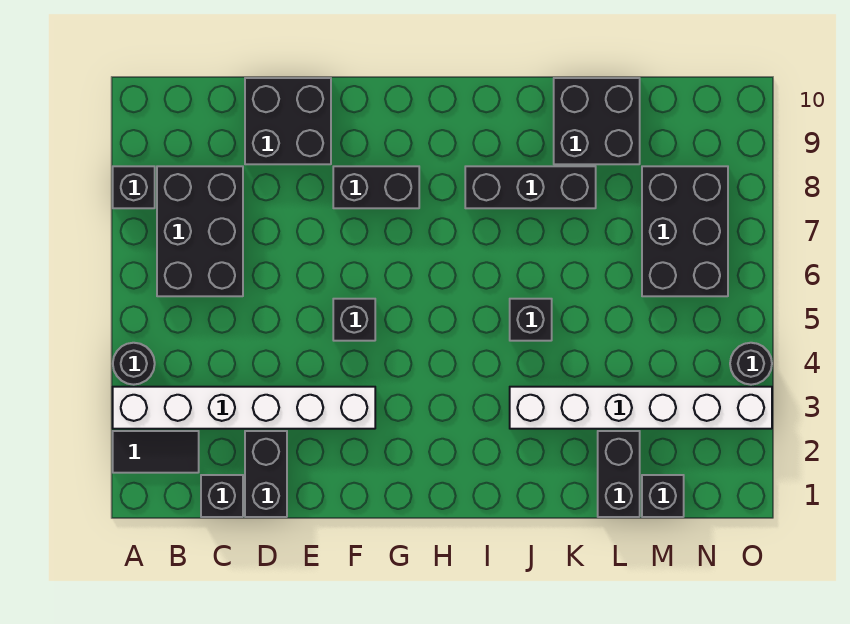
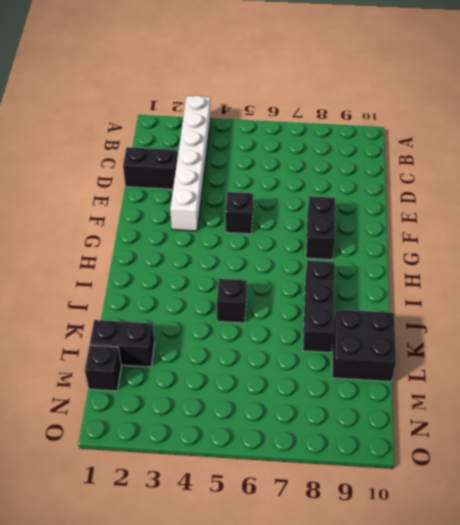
none -> black 1x2 tile [113,431,199,473]
none -> black 1x1 round brick [113,343,155,385]
none -> black 1x1 brick [113,166,155,208]

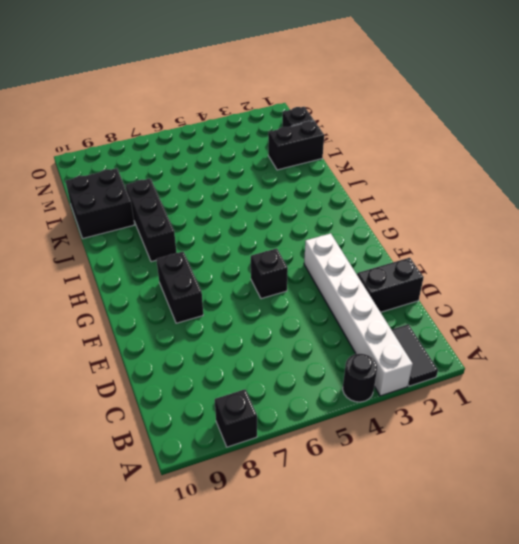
none -> black 2x3 brick [157,166,243,296]
none -> black 1x1 brick [201,475,243,517]
none -> black 2x2 brick [245,78,331,164]

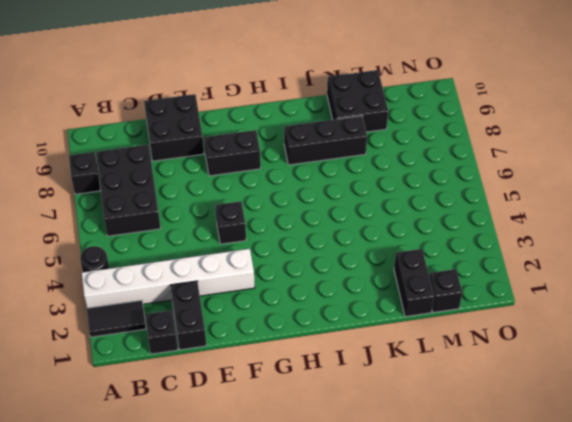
none -> white 1x6 brick [510,387,772,429]
none -> black 1x1 brick [510,299,552,341]
none -> black 2x3 brick [642,166,728,296]

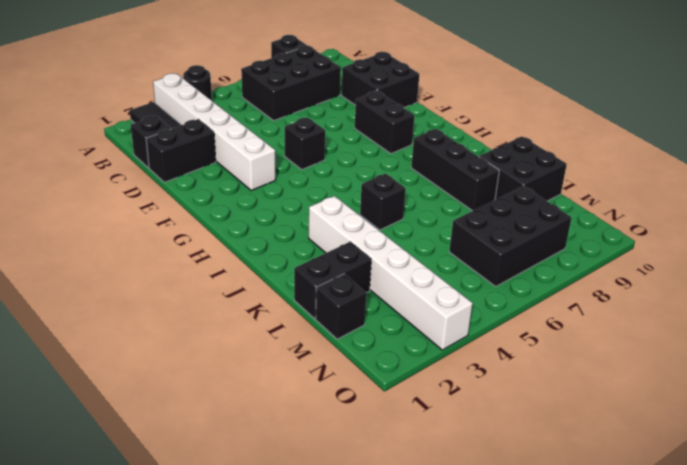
none -> black 1x1 round brick [730,343,772,385]

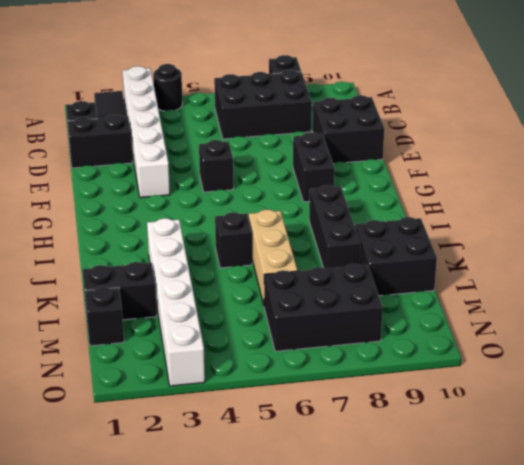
tan 1x3 brick [249,210,298,305] -> none
none -> black 1x1 round brick [730,343,772,385]

